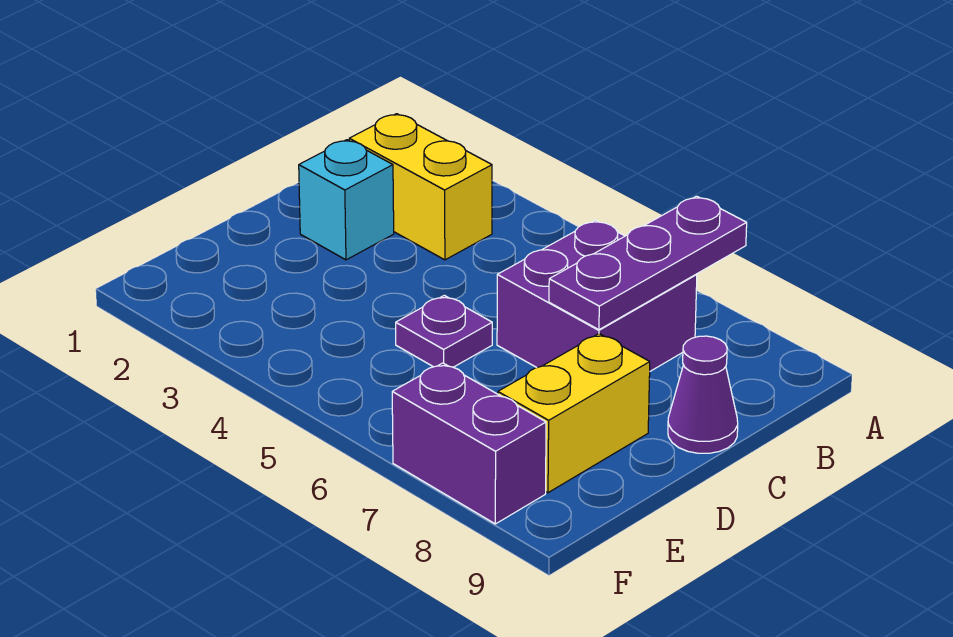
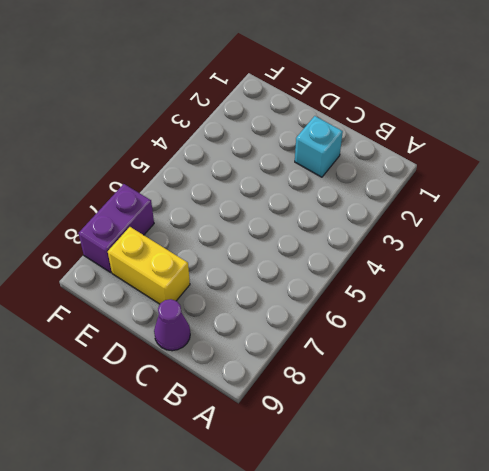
none -> yellow 1x2 brick [349,114,492,260]
none -> purple 2x2 brick [497,220,697,371]

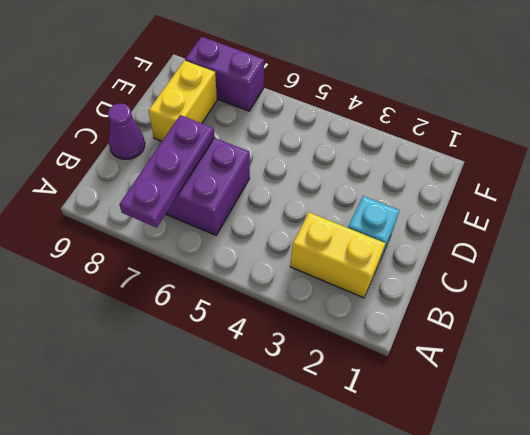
none -> purple 1x1 plate [396,295,492,367]

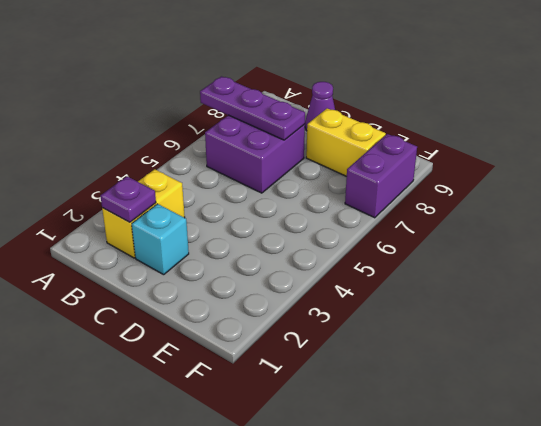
purple 1x1 plate [101,177,156,222] -> purple 1x1 plate moved to [396,295,492,367]

